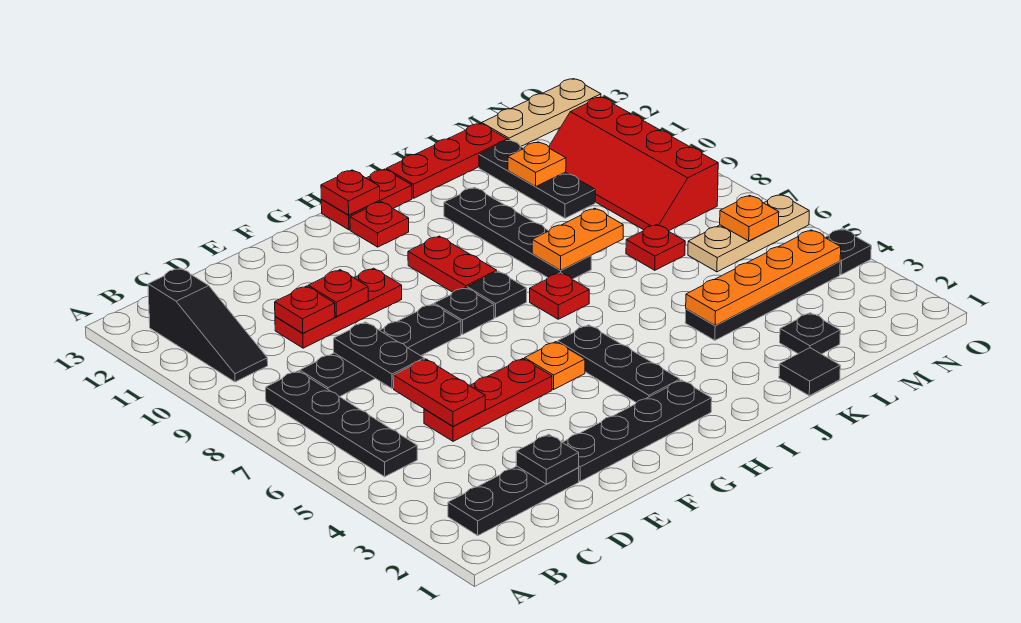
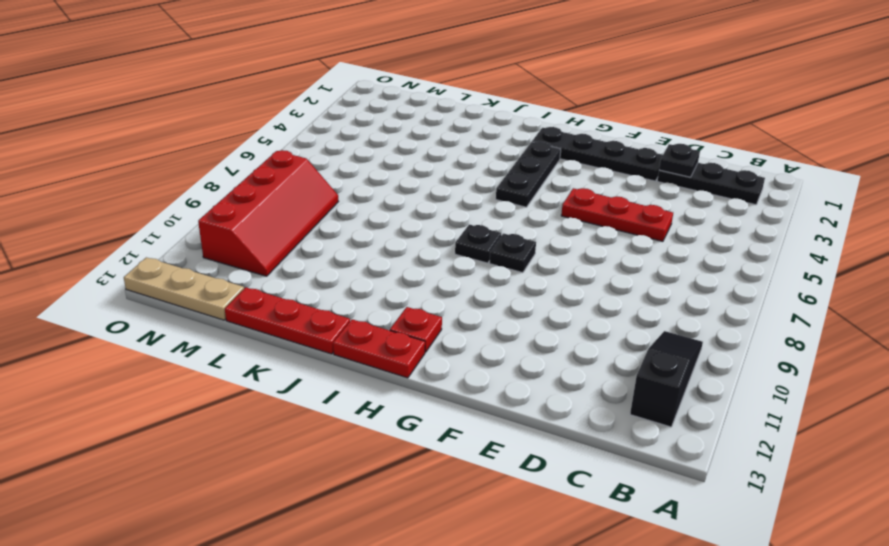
none -> black 1x4 plate [266,371,417,477]
none -> black 1x4 plate [300,304,461,397]
none -> red 1x3 plate [275,268,402,348]
none -> orange 1x1 plate [525,342,585,389]

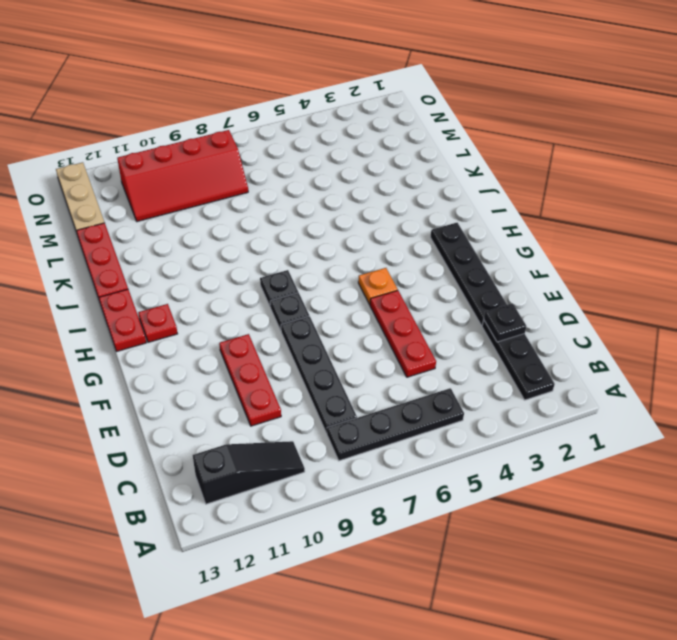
none -> black 1x3 plate [558,325,680,403]
none -> red 1x2 plate [408,236,497,292]
none -> red 1x1 plate [530,273,589,319]
none -> black 1x4 plate [444,187,591,279]

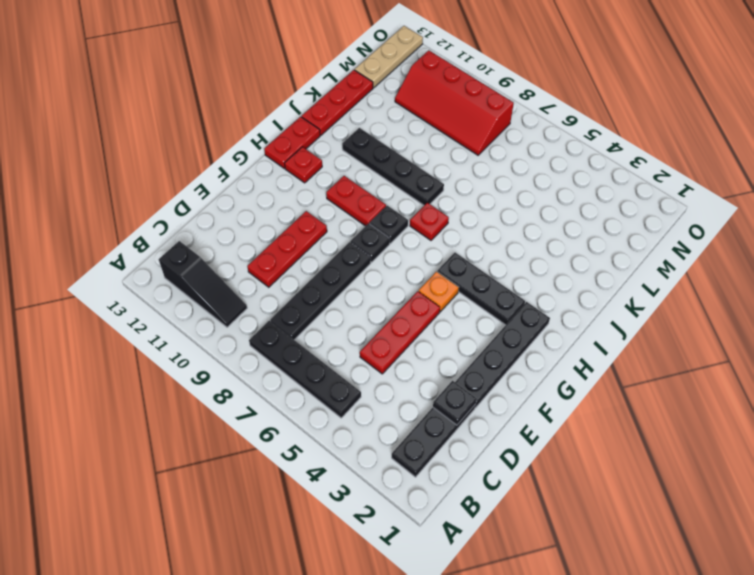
none -> black 1x1 tile [779,348,840,396]
none -> black 1x4 plate [685,261,840,340]
none -> black 1x1 plate [780,313,840,354]
none -> red 1x1 plate [626,225,685,270]

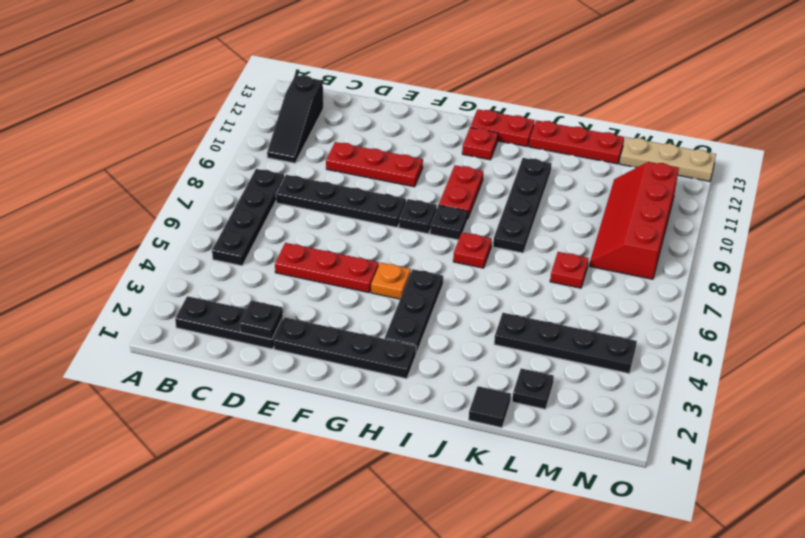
none -> black 1x3 plate [479,140,595,218]
none -> tan 1x3 plate [688,194,809,272]
none -> black 1x1 plate [825,229,871,275]
none -> red 1x2 plate [393,359,485,426]

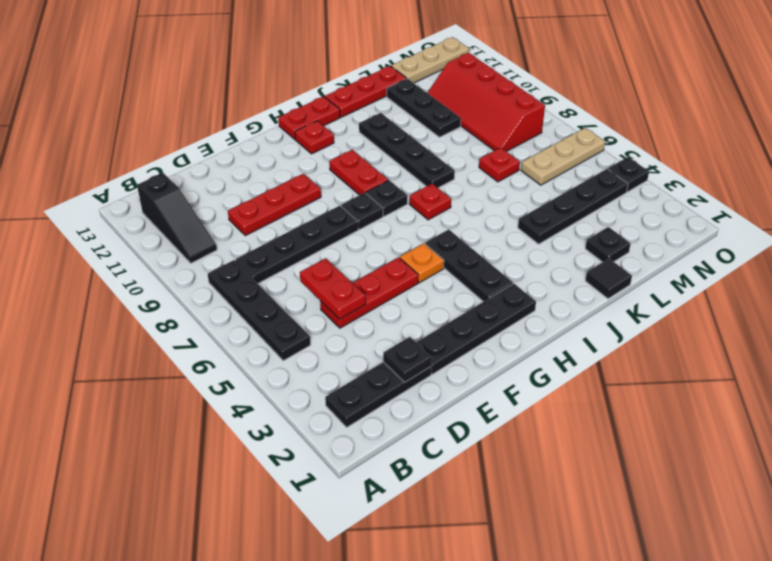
none -> black 1x2 plate [334,322,424,389]
none -> red 1x1 plate [275,286,335,333]
none -> red 1x1 plate [308,270,368,317]
none -> red 1x1 plate [321,170,380,215]

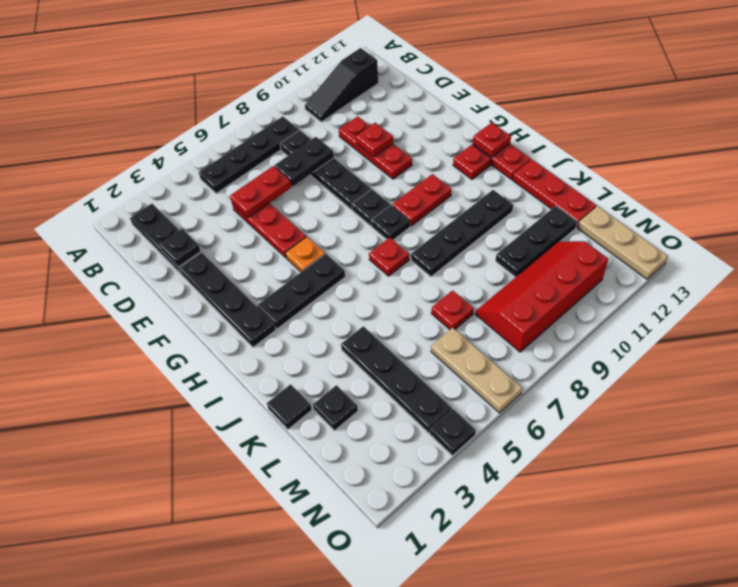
none -> red 1x1 plate [275,286,335,333]
none -> orange 1x2 plate [532,208,623,270]
none -> orange 1x4 plate [686,230,841,325]
none -> orange 1x1 plate [508,142,566,186]

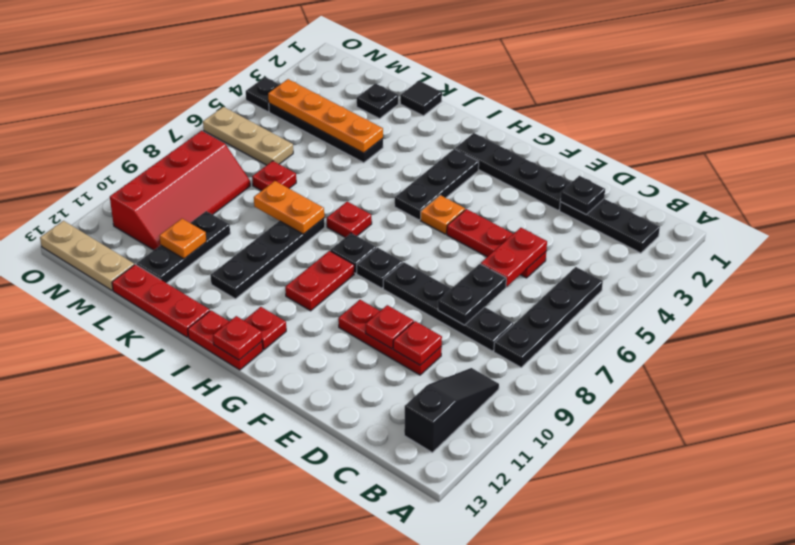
none -> orange 1x1 plate [720,195,779,241]

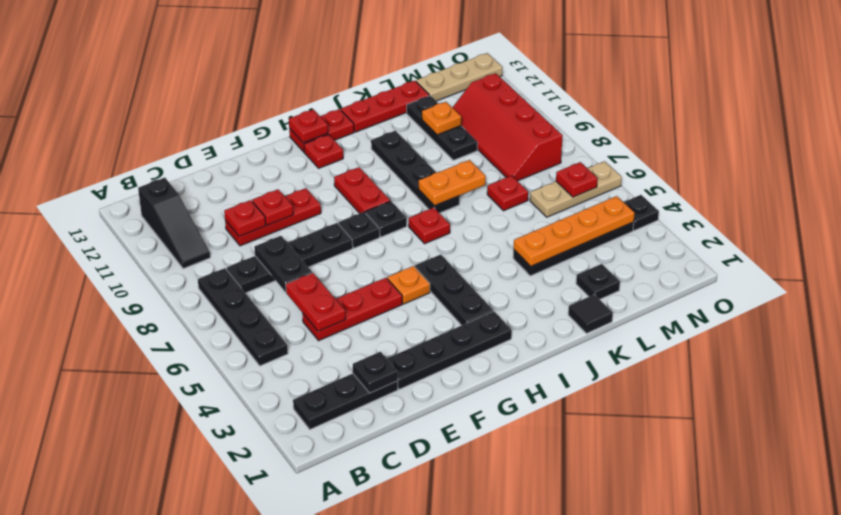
red 1x1 plate [556,162,598,197] -> orange 1x1 plate [720,195,779,241]

